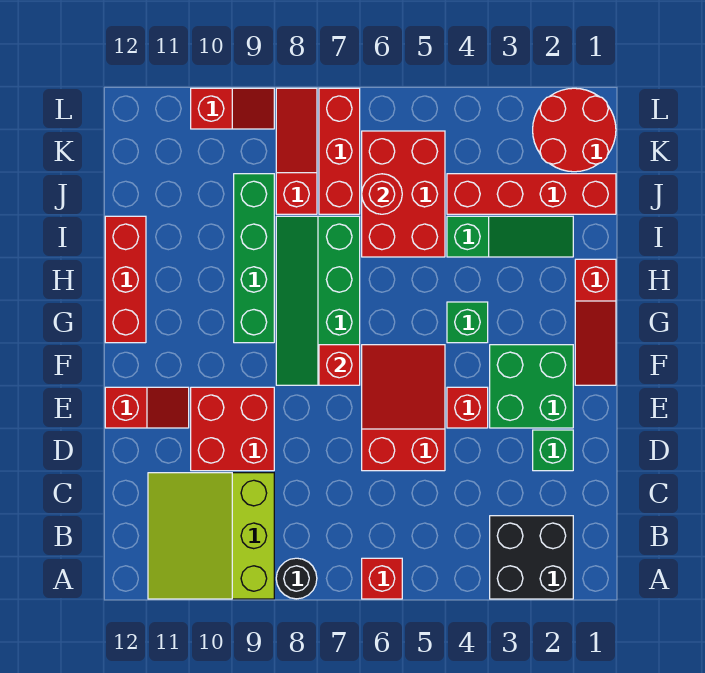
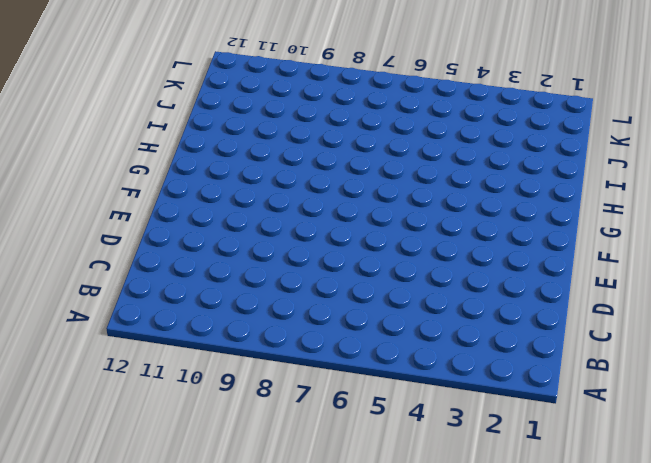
none -> black 2x2 brick [490,516,573,599]
none -> red 1x1 brick [362,558,402,599]
none -> black 1x1 round brick [276,558,317,599]

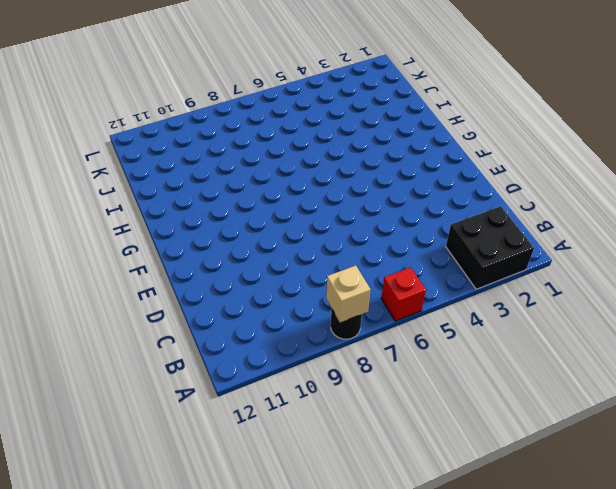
tan 1x1 brick [326,265,371,322] -> none
none -> lime 3x3 slope [148,473,274,599]
none -> green 1x1 brick [533,430,573,471]
none -> red 2x3 slope [362,345,445,471]

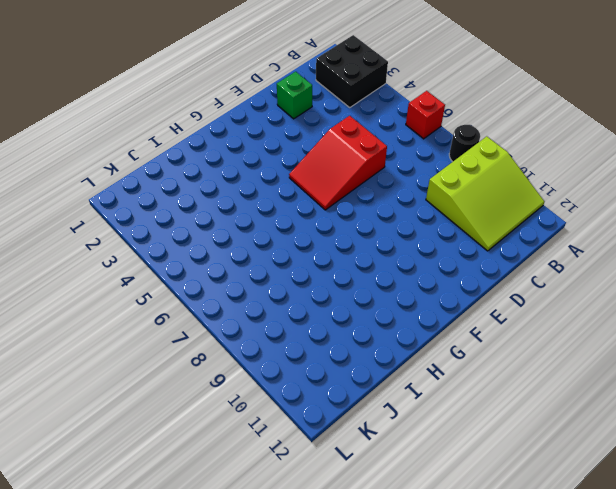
none -> red 2x2 brick [191,387,274,471]
none -> green 2x2 brick [490,345,573,428]
none -> red 1x1 brick [447,387,488,428]

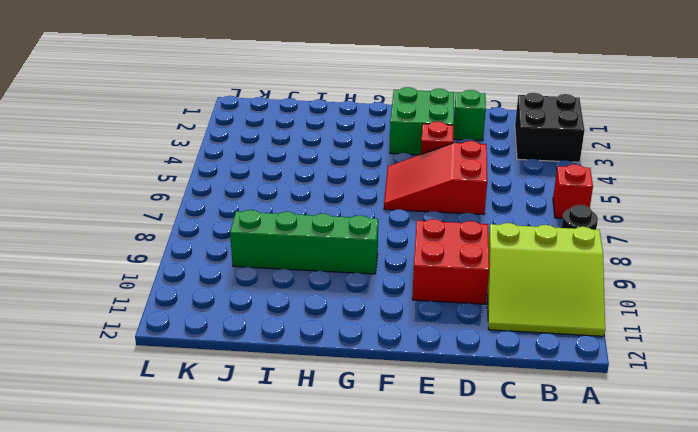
none -> red 1x2 slope [105,387,189,428]
none -> red 1x3 slope [575,259,616,385]
none -> green 2x4 slope [276,216,360,385]

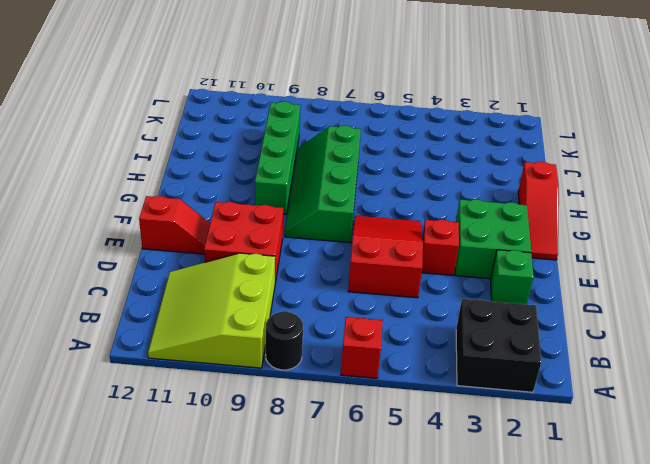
none -> green 1x1 brick [447,302,488,343]
none -> red 1x3 brick [105,216,146,343]
none -> green 1x3 slope [447,216,573,257]

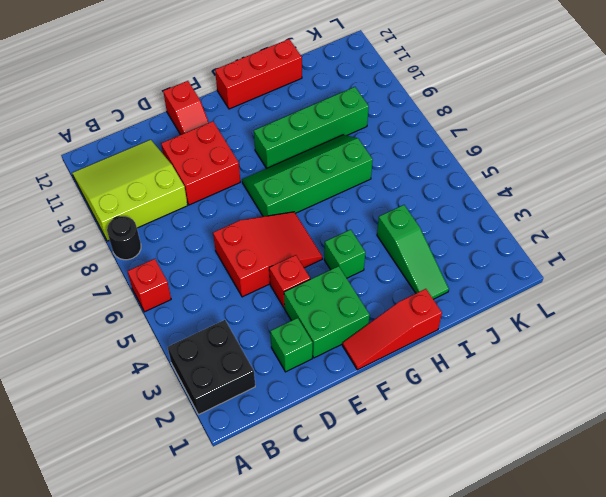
none -> red 2x3 brick [362,131,445,257]
none -> red 1x4 brick [447,174,616,214]
none -> red 1x3 brick [319,88,360,214]

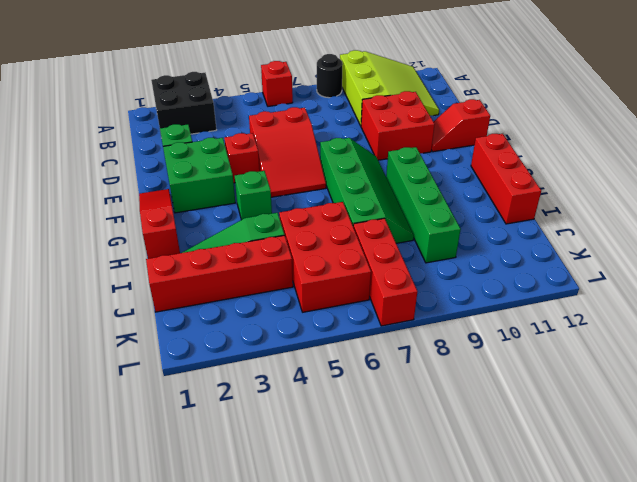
none -> red 1x3 slope [276,88,317,214]
none -> red 2x2 round brick [533,88,616,172]
none -> red 1x2 slope [191,88,274,129]

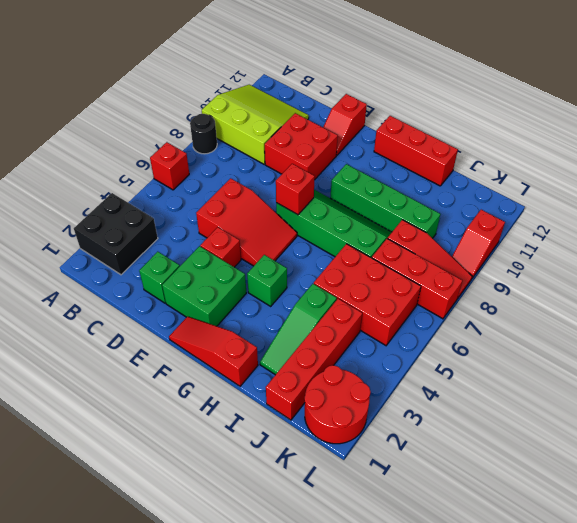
none -> red 1x1 round brick [362,174,402,214]

